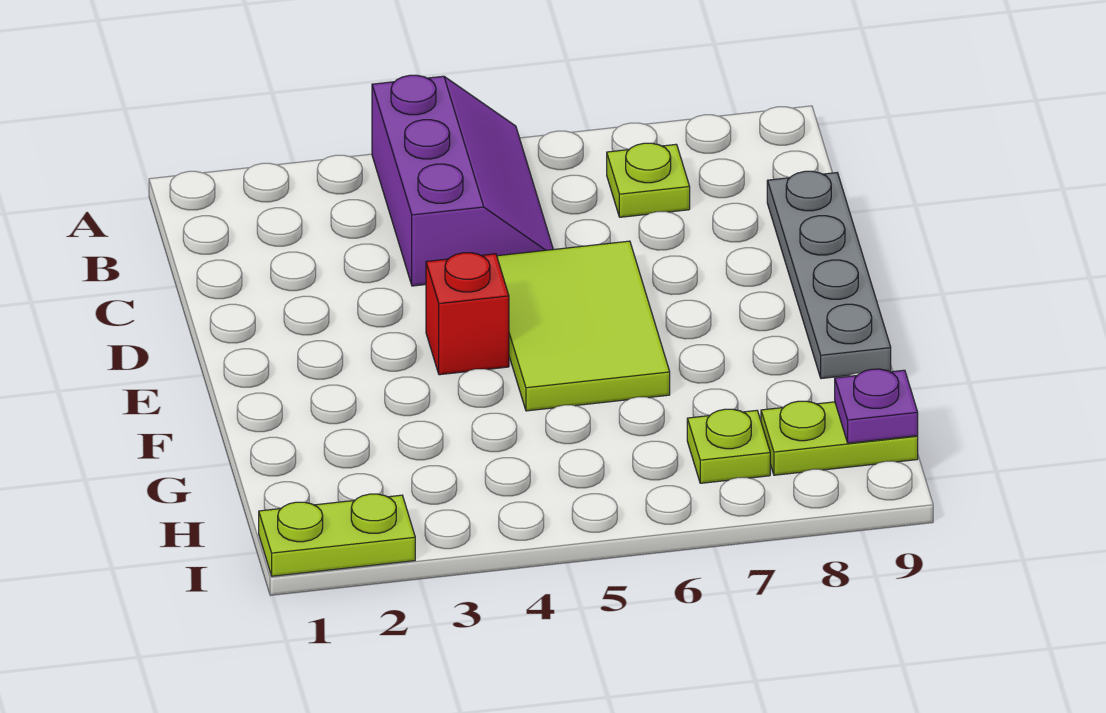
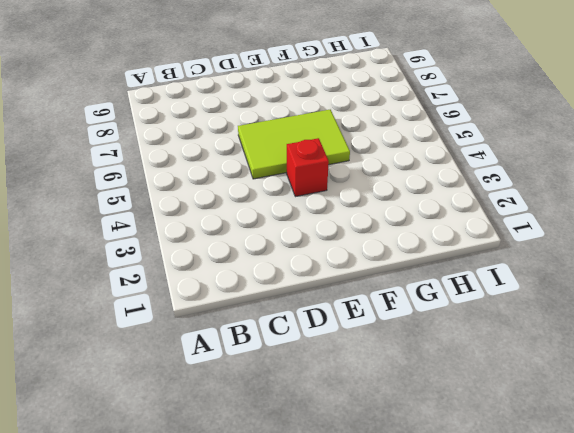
none -> purple 2x3 slope [372,75,553,286]
none -> lime 1x1 plate [607,143,690,217]

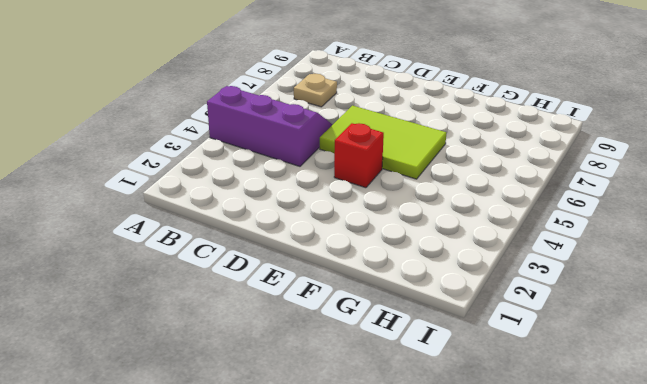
tan 1x1 plate [294,74,337,107] -> lime 1x1 plate [607,143,690,217]
none -> grey 1x4 plate [767,171,891,379]
none -> lime 1x1 plate [687,409,770,483]

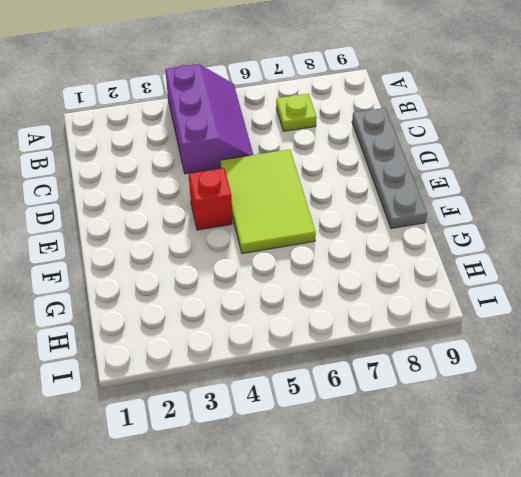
none -> lime 1x1 plate [687,409,770,483]
none -> lime 1x2 plate [761,401,918,475]

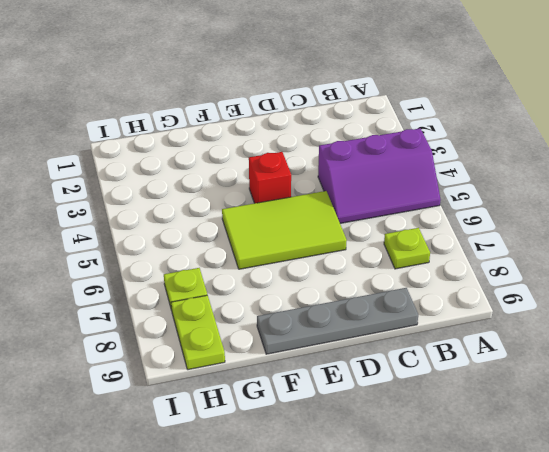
none -> lime 1x2 plate [259,494,415,576]
none -> purple 1x1 plate [835,369,918,443]

